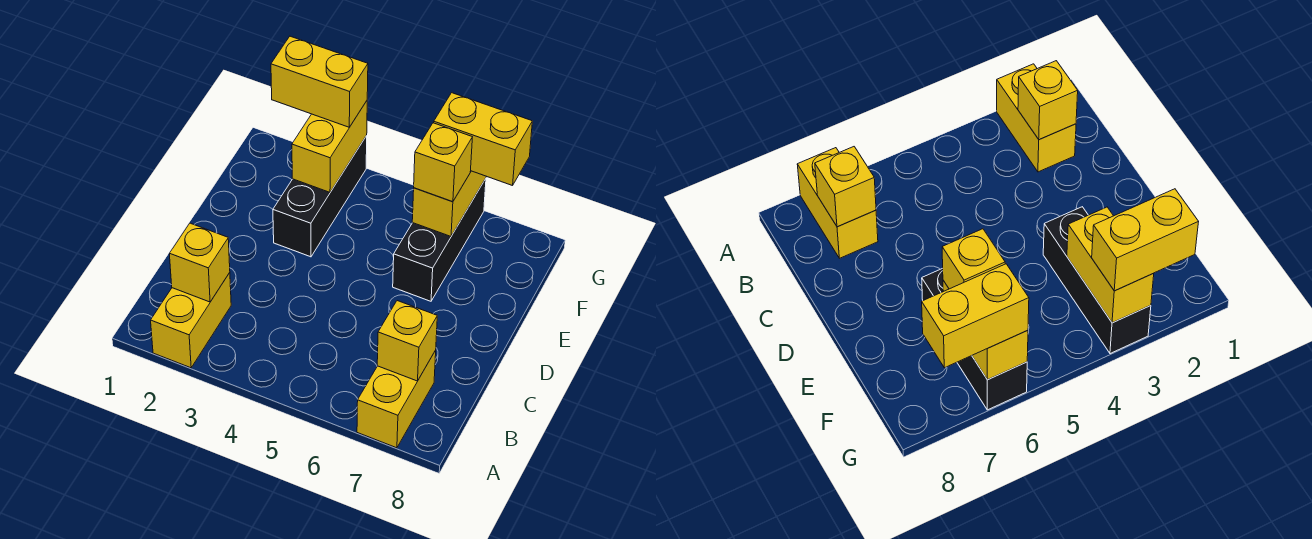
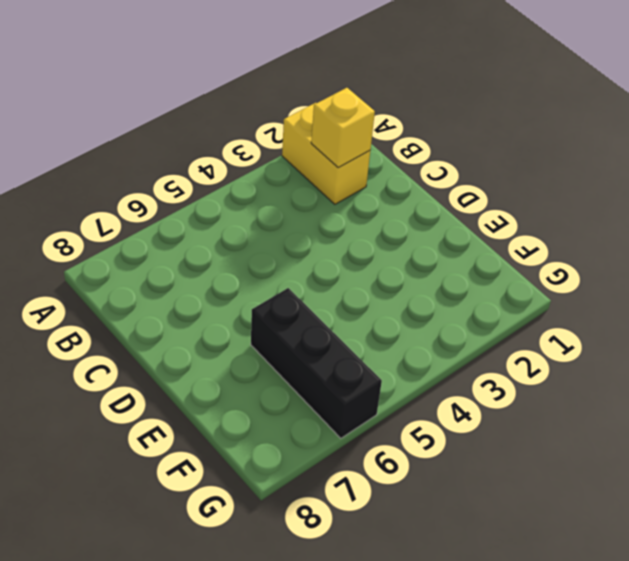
none -> yellow 1x2 brick [357,351,436,448]
none -> black 1x3 brick [273,136,367,257]

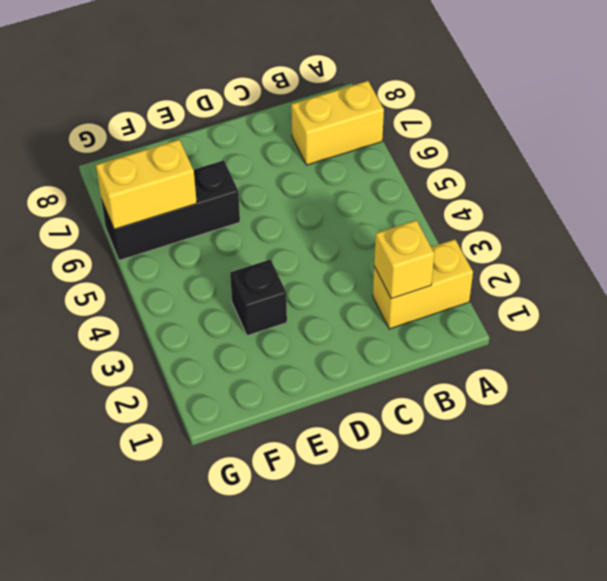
black 1x1 brick [230,259,287,336] -> black 1x3 brick [273,136,367,257]
none -> yellow 1x1 brick [377,301,437,381]
none -> yellow 1x2 brick [292,101,367,192]

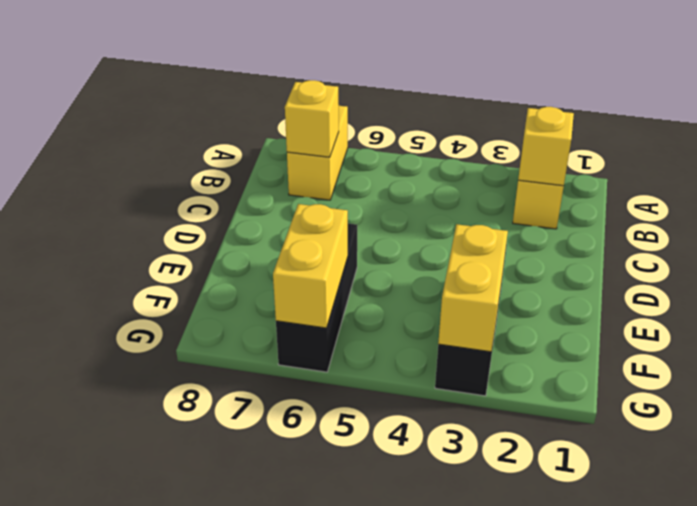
none -> yellow 1x1 brick [414,123,472,202]
none -> yellow 1x2 brick [271,36,368,127]

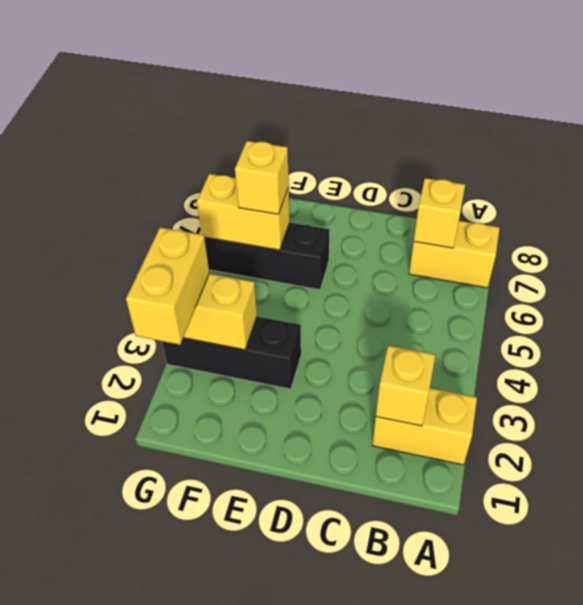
none -> yellow 1x2 brick [434,93,532,186]

